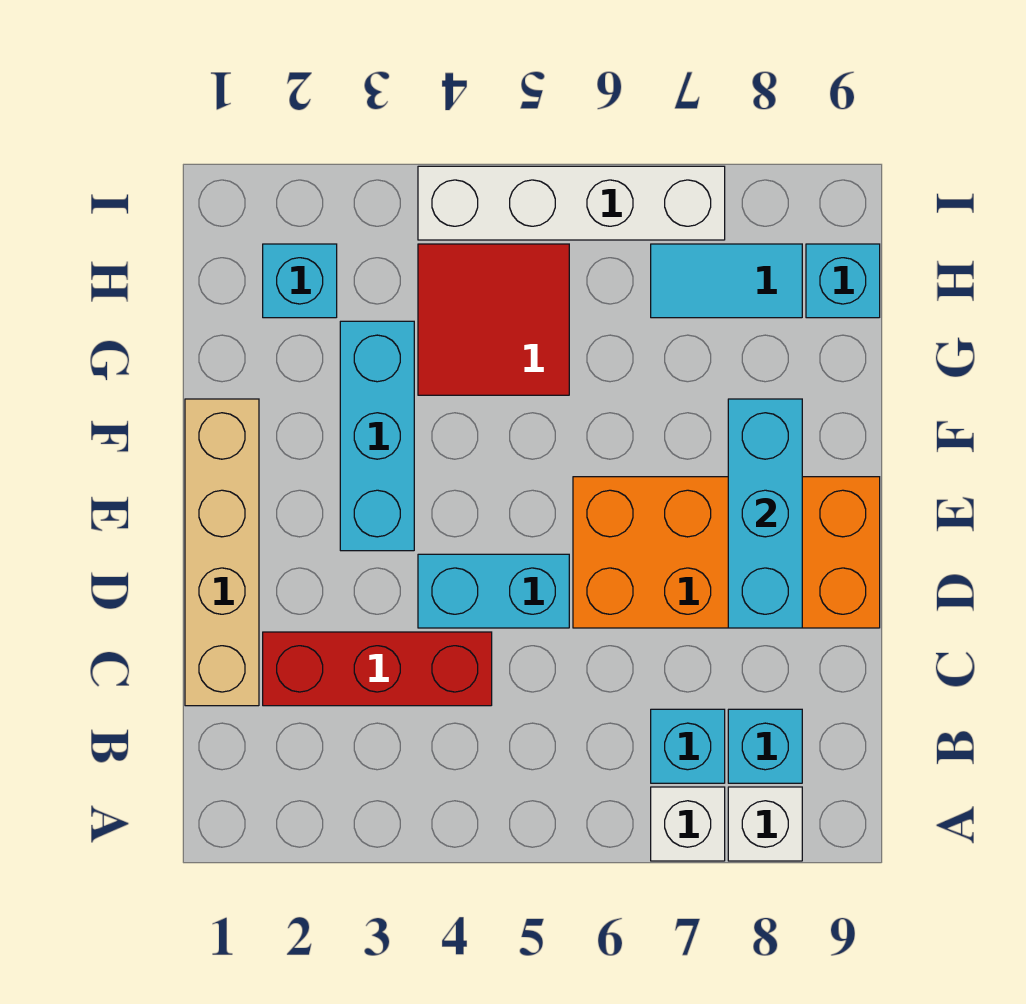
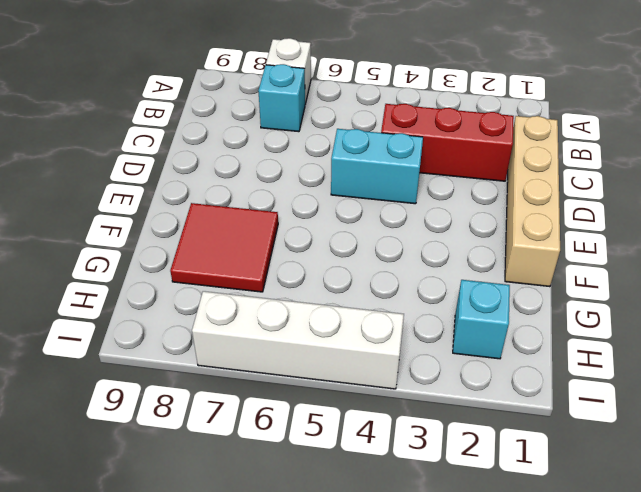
red 2x2 tile [170,203,278,292] -> red 2x2 tile moved to [418,244,569,395]
none -> white 1x1 brick [728,787,802,861]
none -> cyan 1x1 brick [728,709,802,783]
none -> orange 2x4 brick [573,477,880,628]

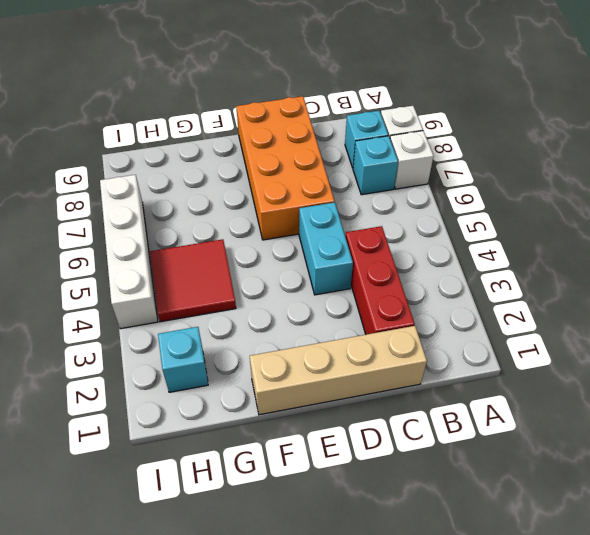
none -> cyan 1x3 brick [340,321,414,551]
none -> cyan 1x2 tile [651,244,802,318]
none -> cyan 1x1 brick [806,244,880,318]

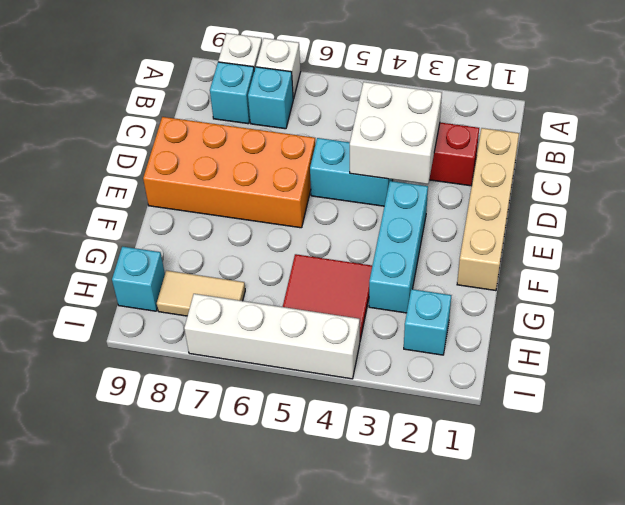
white 2x2 brick [350,82,442,184] -> none
tan 1x2 tile [157,270,245,316] -> cyan 1x2 tile [651,244,802,318]
none -> cyan 1x3 brick [728,399,802,628]

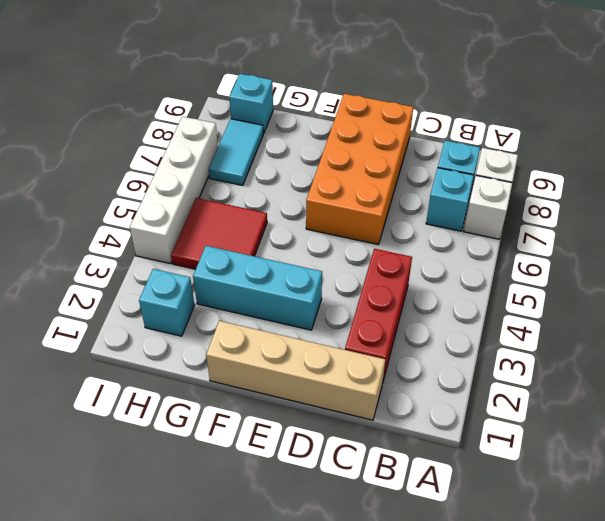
none -> cyan 1x2 brick [418,554,569,628]
none -> cyan 1x3 brick [728,399,802,628]

